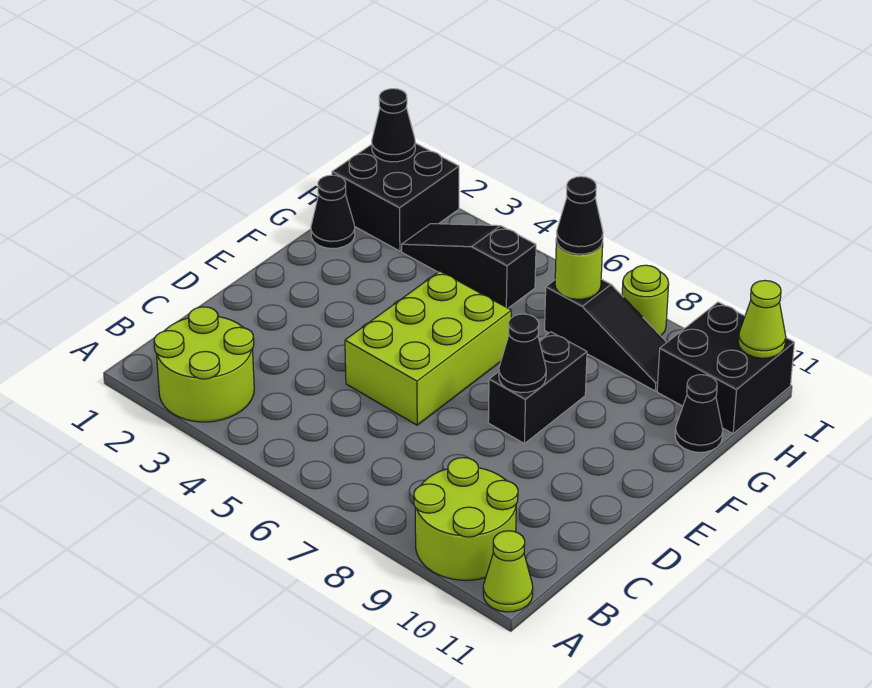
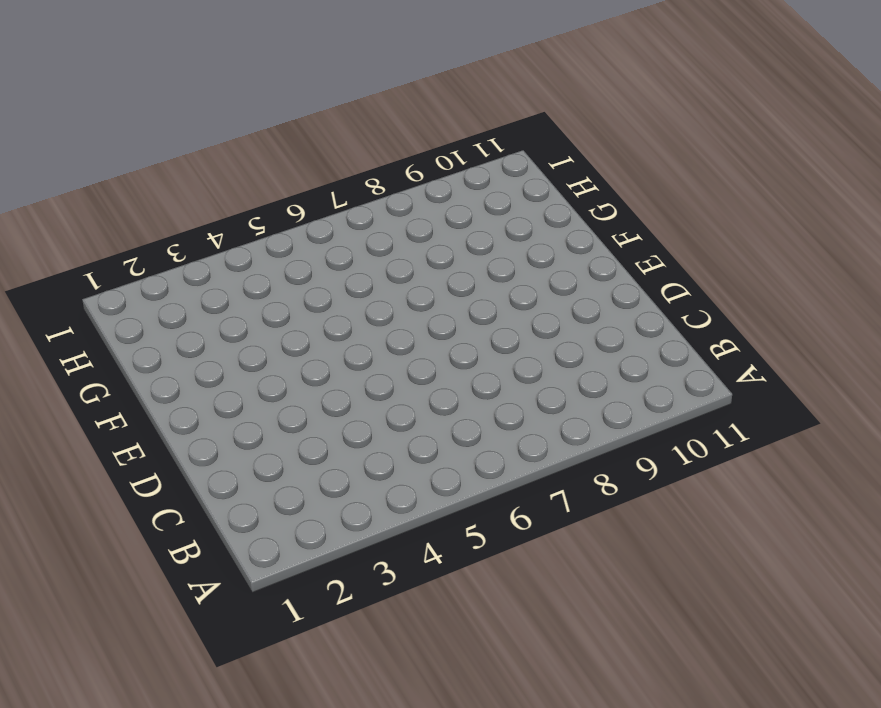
none -> lime 2x2 round brick [154,307,254,422]
none -> lime 2x2 round brick [414,458,518,580]
none -> lime 1x1 cone [483,531,533,612]

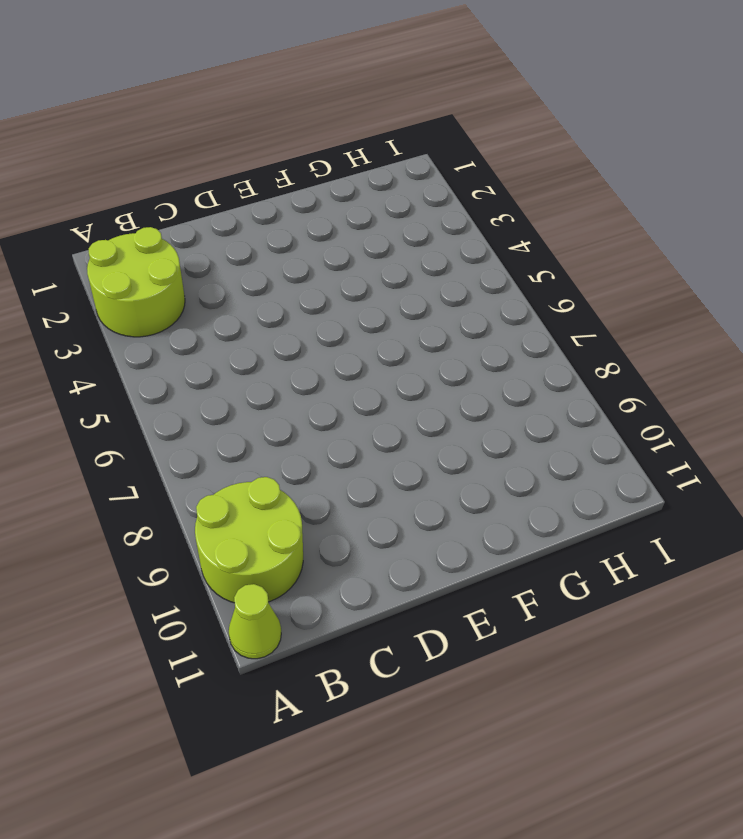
none -> lime 2x3 brick [345,271,511,425]
none -> black 1x2 brick [488,332,587,443]
none -> black 1x1 cone [311,175,355,248]

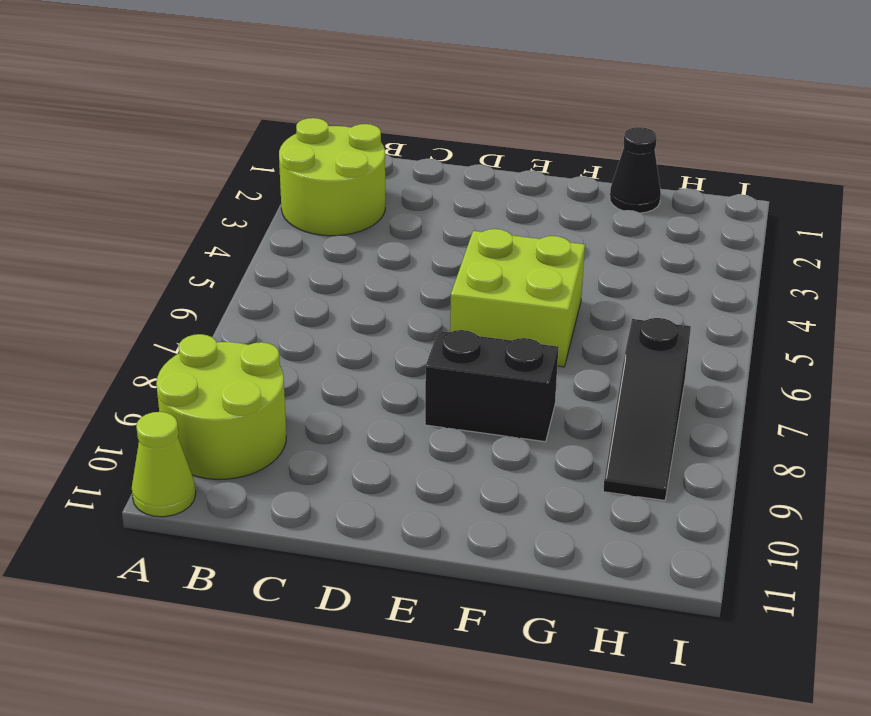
lime 2x2 brick [450,229,585,367] -> lime 2x3 brick [345,271,511,425]
none -> black 1x1 cone [675,375,723,452]
none -> black 2x2 brick [332,143,459,251]
none -> black 1x3 slope [402,224,536,308]

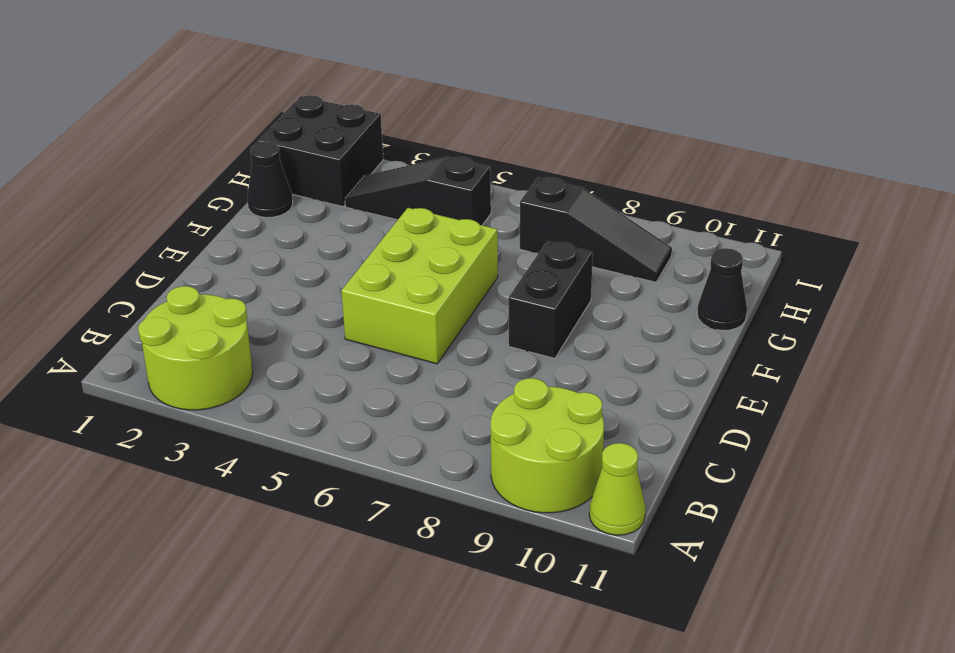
none -> black 2x2 brick [657,302,794,434]
none -> lime 1x1 round brick [622,265,669,336]
none -> black 1x1 cone [499,314,546,393]

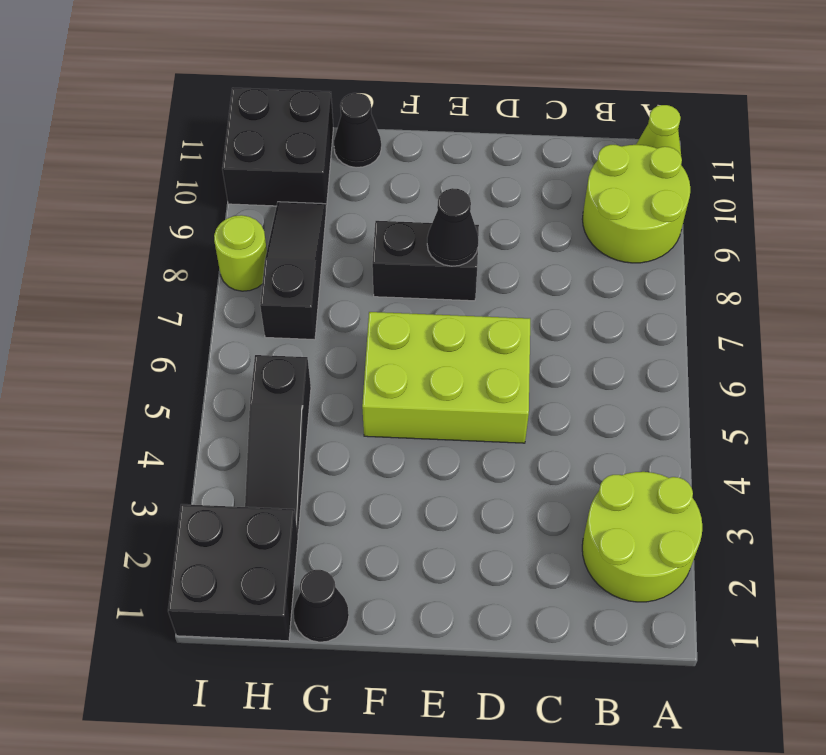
none -> lime 1x1 round brick [555,239,603,299]
none -> black 1x1 cone [372,89,415,162]
none -> lime 1x1 cone [738,281,786,358]

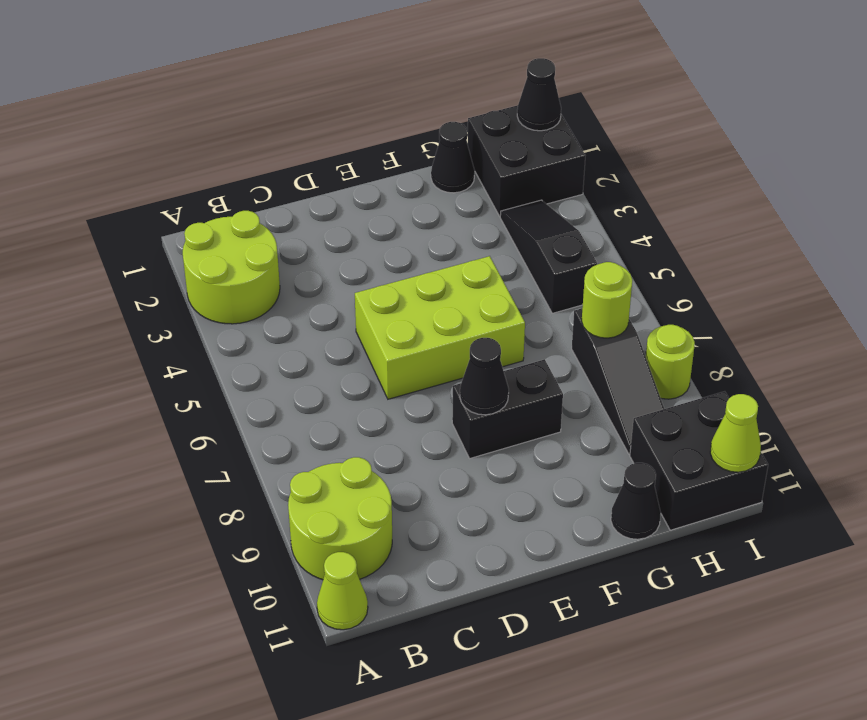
none -> black 1x1 cone [556,177,603,254]

